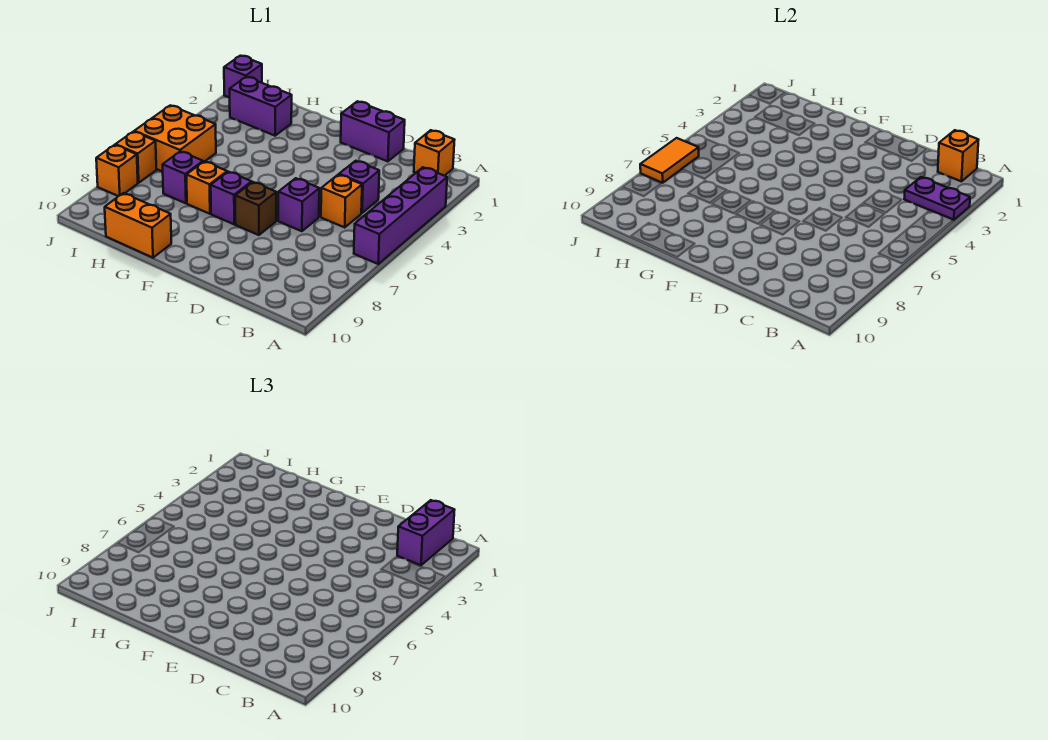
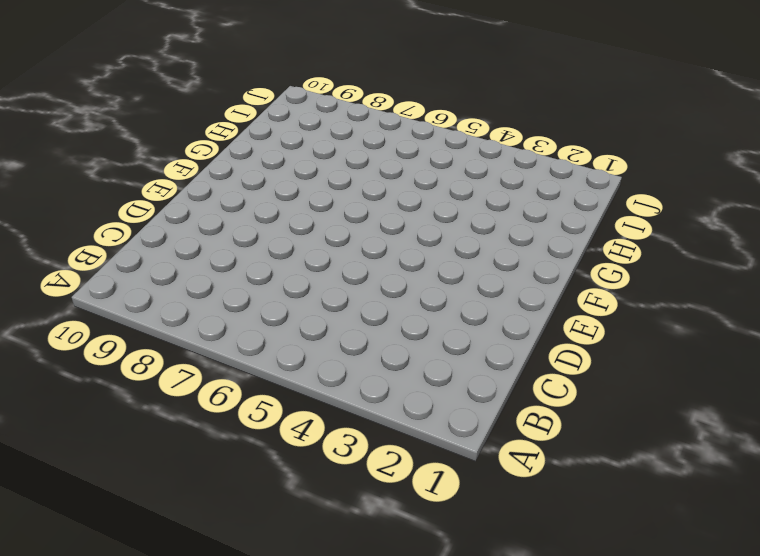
none -> purple 1x4 brick [354,167,447,264]
none -> orange 1x1 brick [414,130,454,176]
none -> purple 1x1 brick [339,161,379,213]

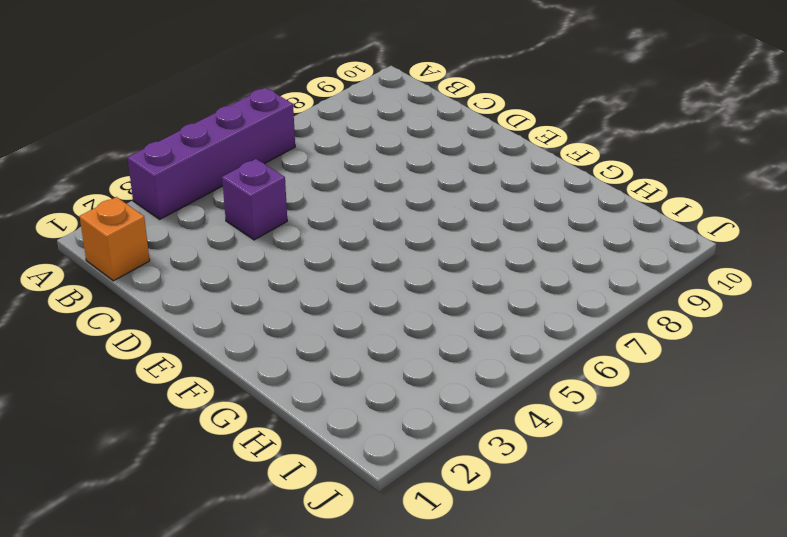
none -> orange 1x1 brick [321,175,362,227]
none -> purple 1x2 brick [341,101,405,161]
none -> purple 1x1 brick [278,178,319,231]

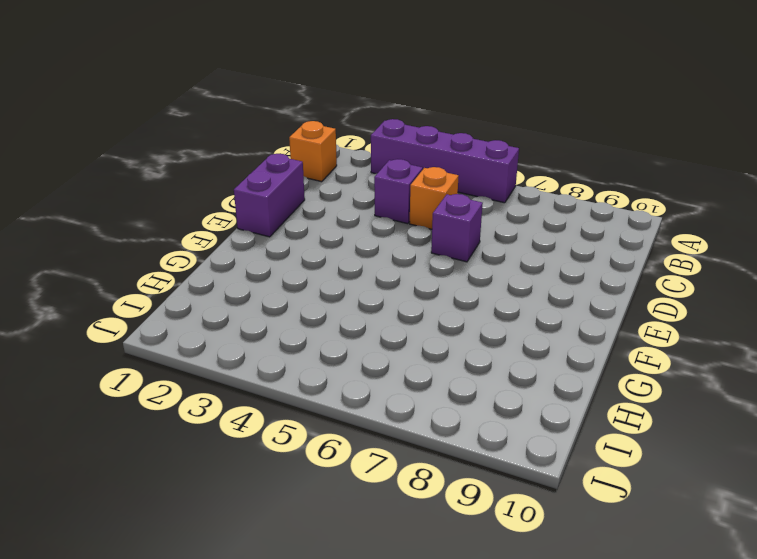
none -> brown 1x1 brick [235,182,276,235]
none -> purple 1x1 brick [211,172,252,224]
none -> orange 1x1 brick [186,161,227,214]

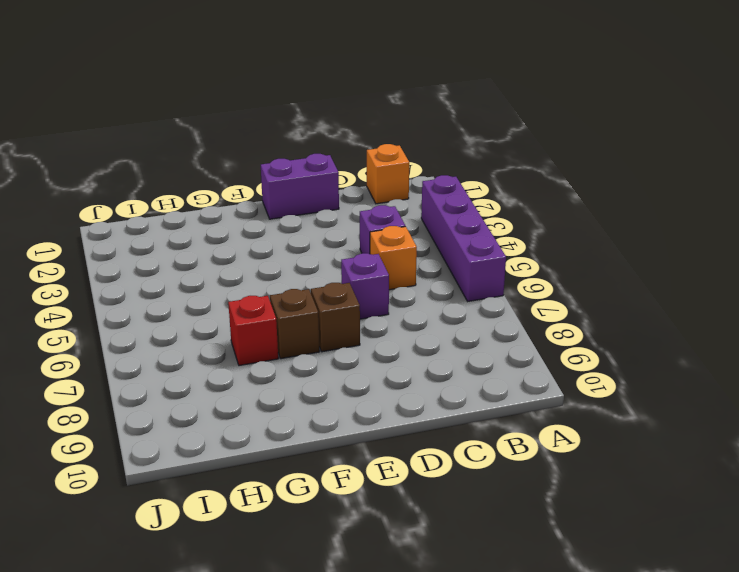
brown 1x1 brick [270,289,319,359] -> purple 1x1 brick [211,172,252,224]
red 1x1 brick [228,296,278,366] -> orange 1x1 brick [186,161,227,214]
none -> orange 1x2 brick [105,193,171,258]
none -> purple 1x2 brick [230,77,292,136]
none -> purple 1x1 brick [163,151,203,203]

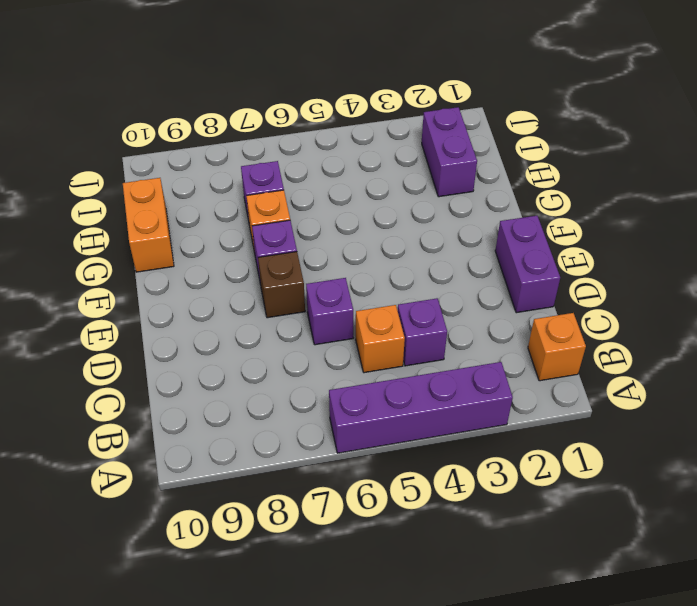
none -> orange 2x2 brick [134,105,216,172]
none -> purple 1x1 brick [224,56,262,98]
none -> orange 1x1 brick [115,132,156,183]

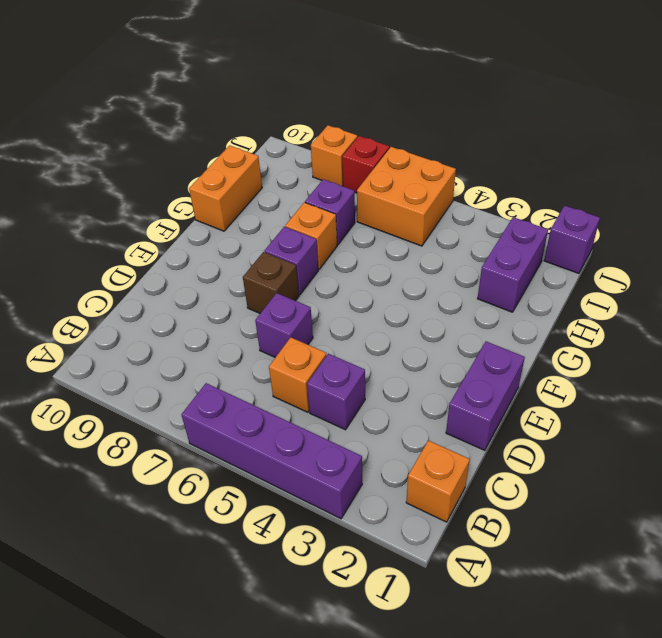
red 1x1 brick [342,136,389,193] -> orange 1x1 brick [115,132,156,183]
none -> purple 1x2 plate [904,177,970,220]
none -> orange 1x1 brick [938,130,978,181]
none -> orange 1x2 tile [640,138,699,183]

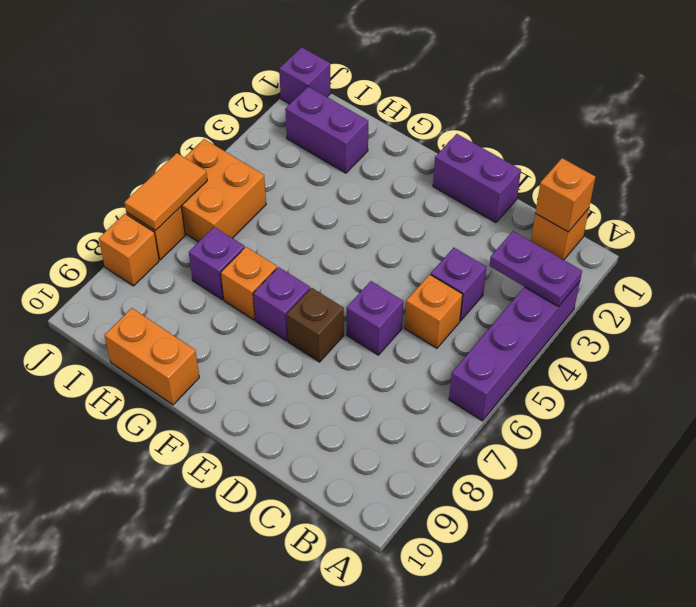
none -> purple 1x2 brick [397,500,454,565]

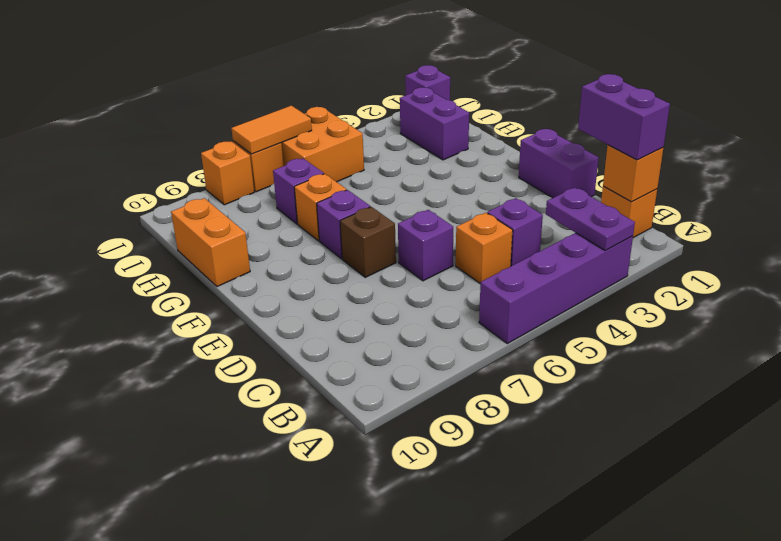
purple 1x2 brick [578,74,670,160] -> purple 1x2 brick turned to [397,500,454,565]

